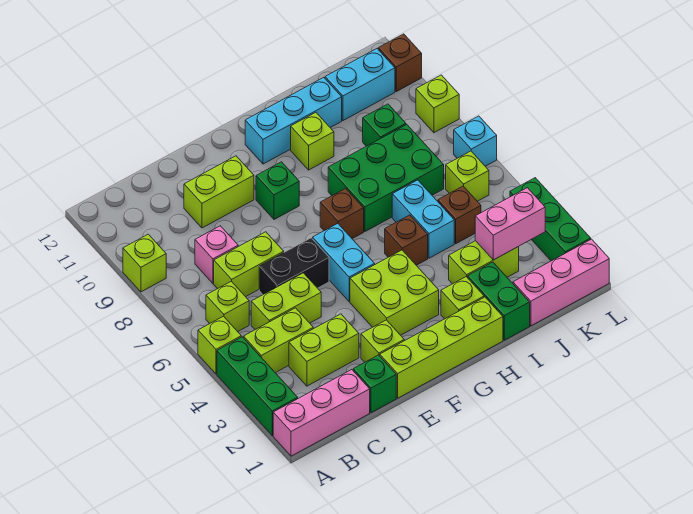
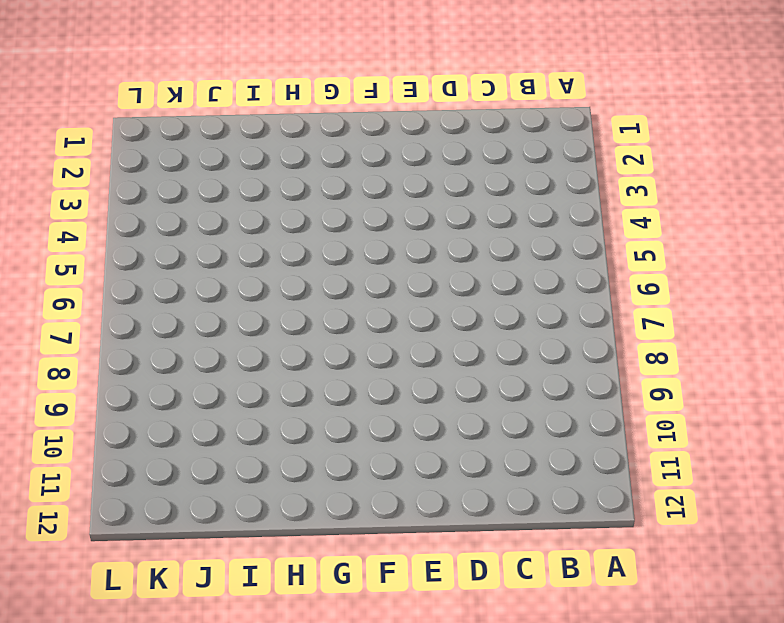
none -> pink 1x3 brick [273,370,370,456]
none -> green 1x3 brick [217,337,298,436]
none -> lime 1x1 brick [198,316,241,374]
none -> lime 1x1 brick [123,234,166,292]

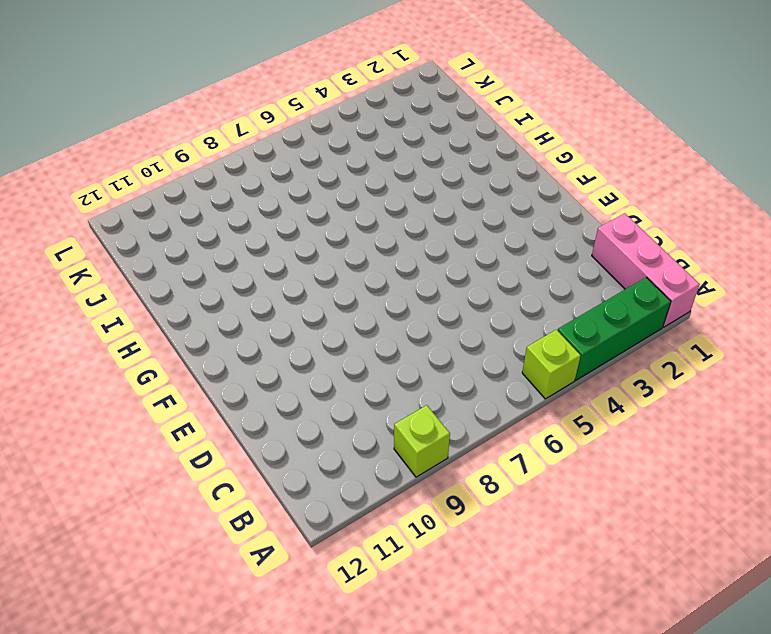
none -> lime 1x2 brick [244,308,313,373]
none -> lime 1x1 brick [206,281,249,332]
none -> lime 1x2 brick [289,314,359,386]
none -> lime 1x2 brick [251,273,321,330]

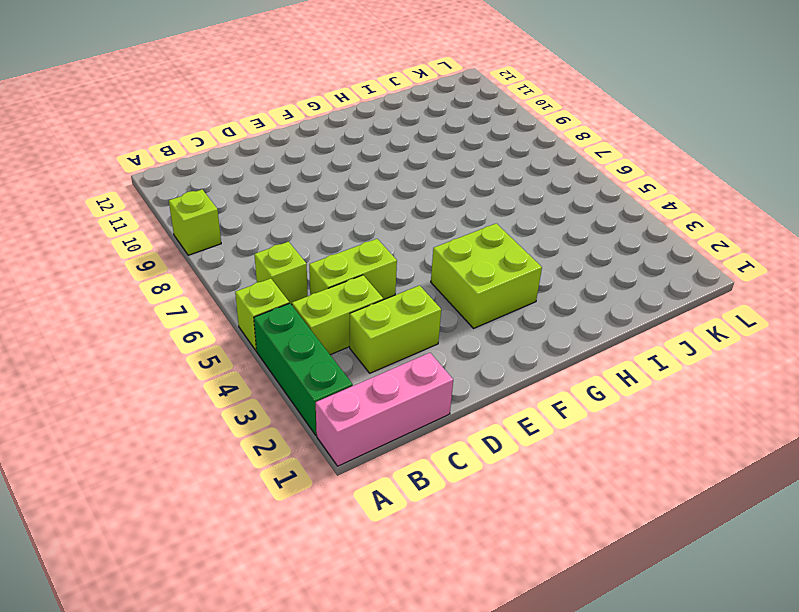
none -> lime 1x2 brick [214,232,284,297]
none -> pink 1x1 brick [195,226,238,283]
none -> green 1x1 brick [353,355,396,413]
none -> black 1x2 brick [259,238,329,294]

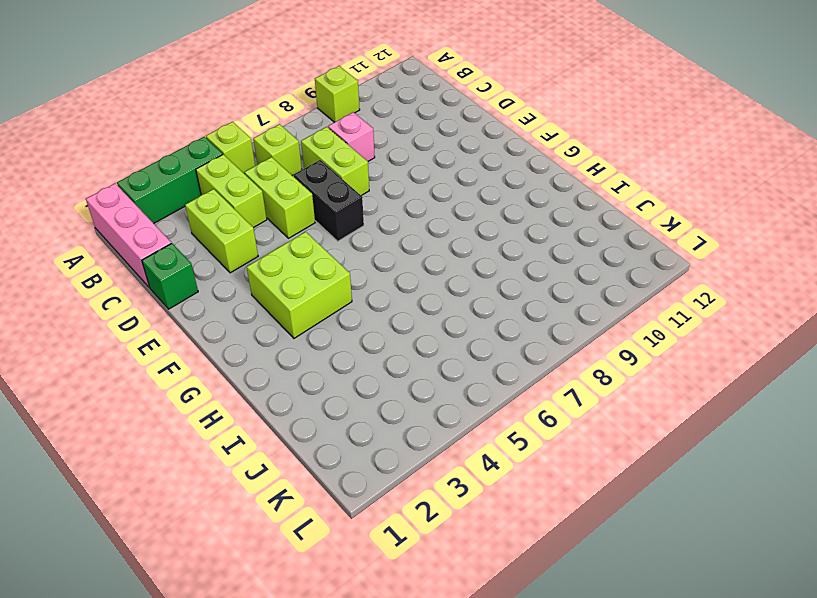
none -> lime 1x2 brick [184,156,254,228]
none -> lime 1x4 brick [380,297,503,398]
none -> lime 1x1 brick [361,320,404,362]
none -> cyan 1x2 brick [313,224,375,301]

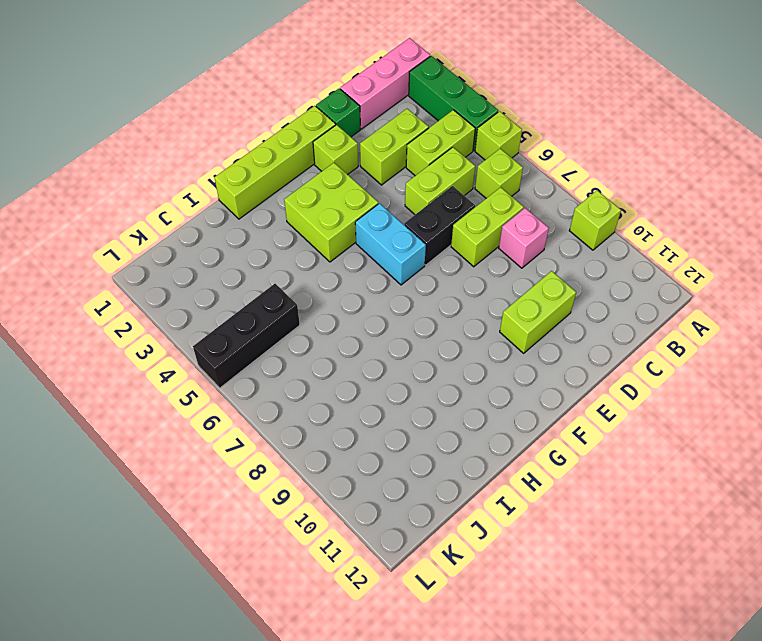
black 1x3 brick [193,284,300,388] -> brown 1x1 brick [438,186,481,244]
none -> green 1x1 brick [256,162,299,219]
none -> brown 1x1 brick [320,188,364,239]
none -> cyan 1x3 brick [245,77,342,164]
none -> lime 1x1 brick [441,277,484,319]

